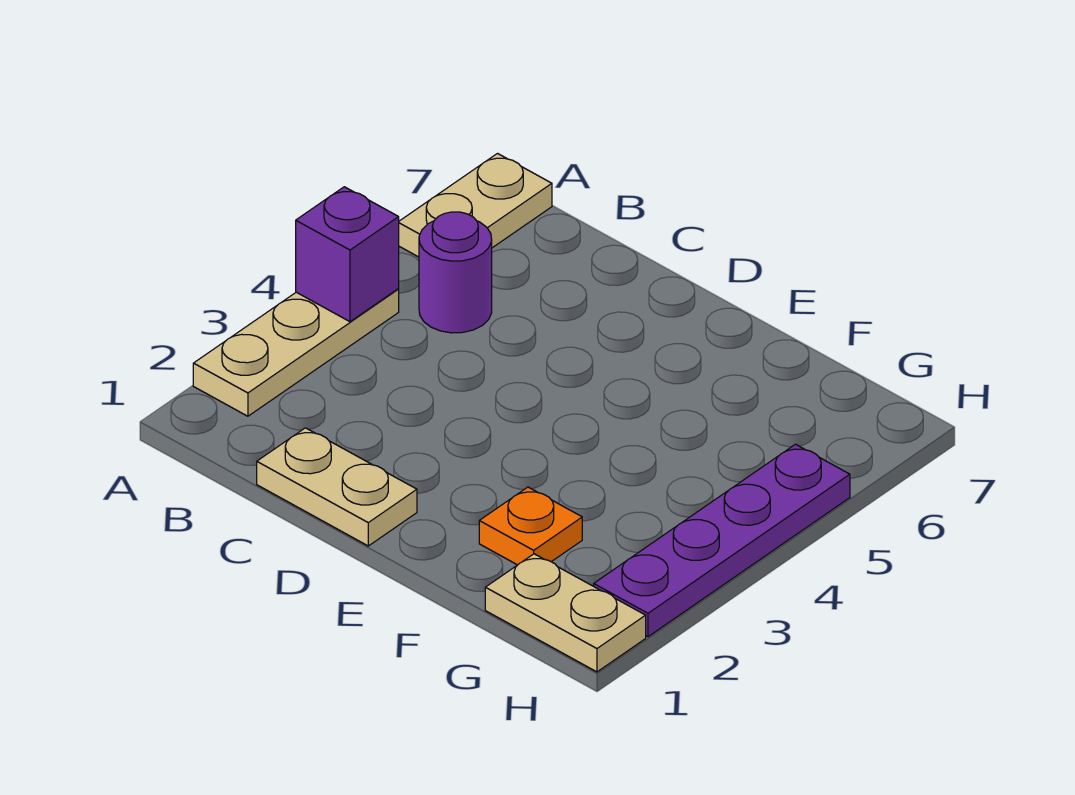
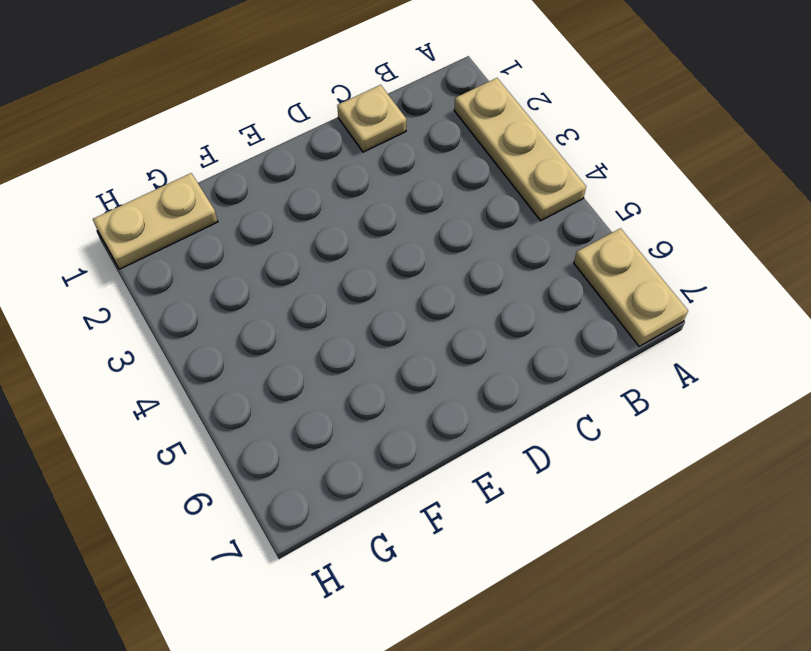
tan 1x1 plate [337,85,406,152] -> tan 1x2 plate [257,428,417,546]
none -> purple 1x1 round brick [419,212,492,333]
none -> orange 1x1 plate [479,487,582,565]

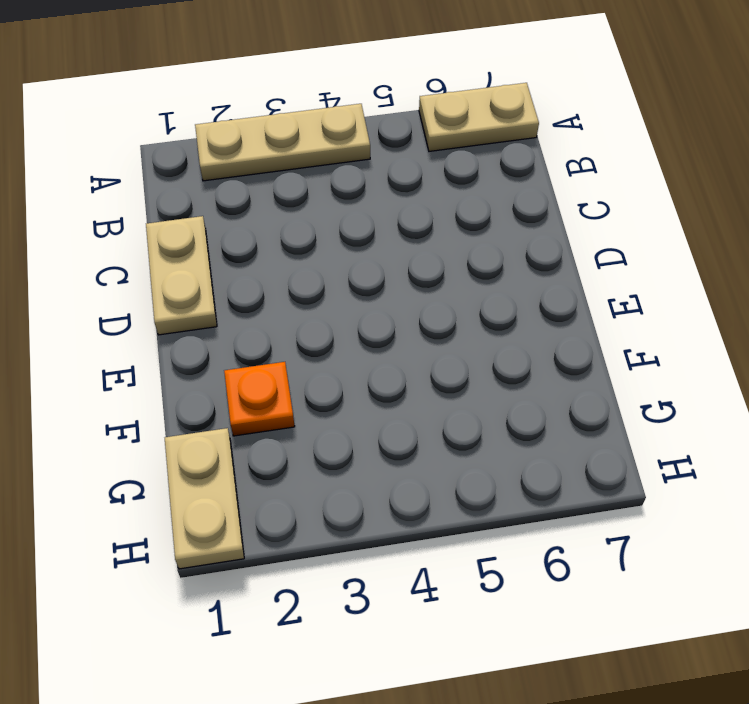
none -> purple 1x1 round brick [419,212,492,333]
none -> purple 1x4 plate [594,444,850,637]

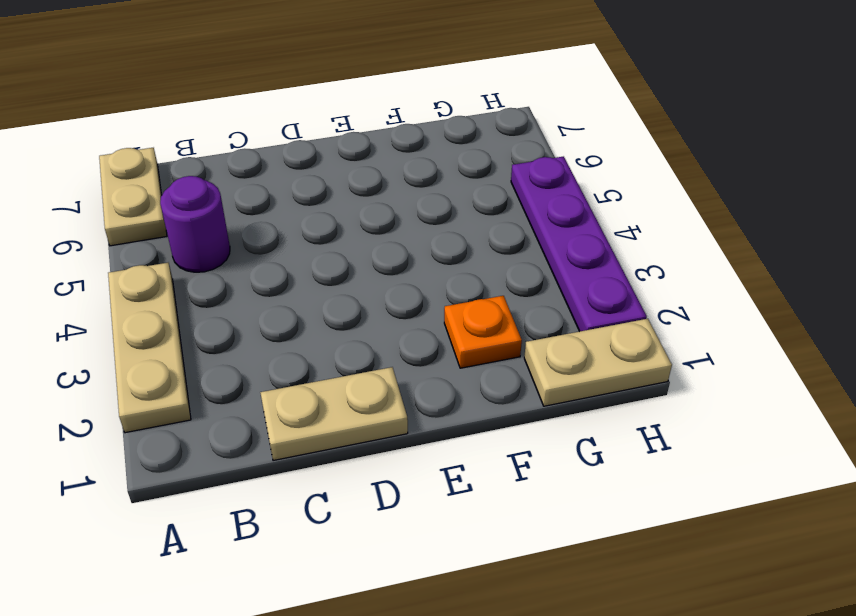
none -> purple 1x1 brick [296,187,399,322]

